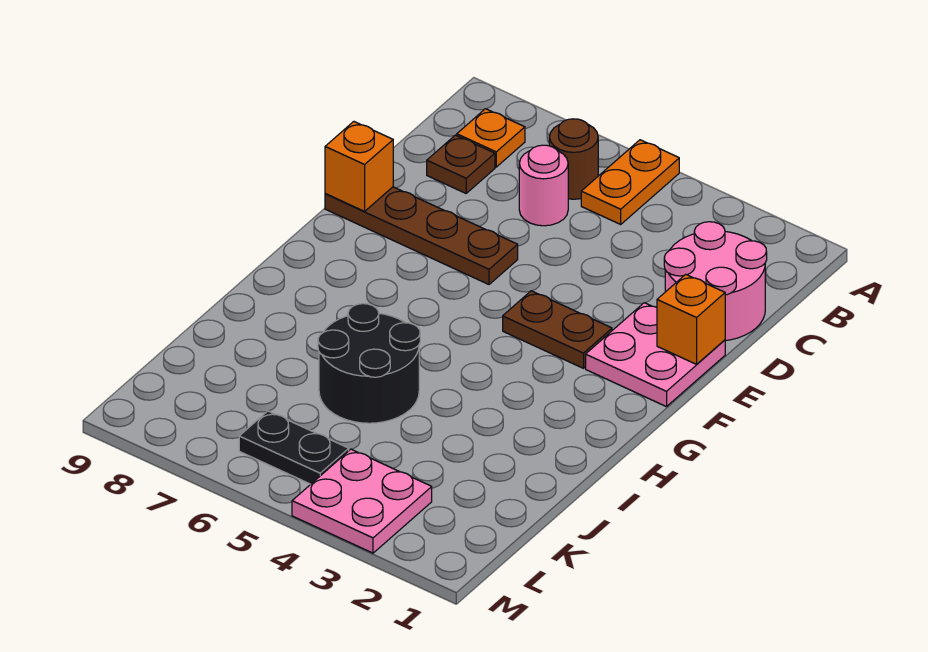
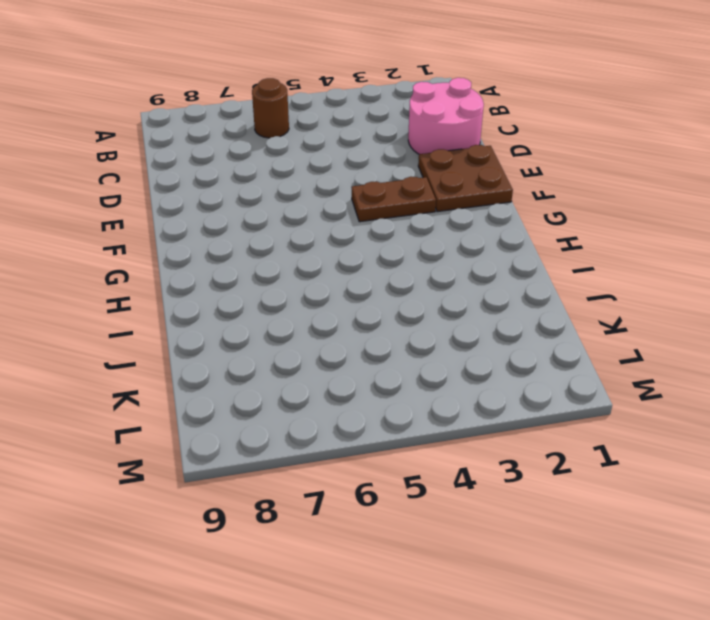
brown 2x2 plate [418,145,513,212] -> pink 2x2 plate [586,303,725,407]
none -> orange 1x2 plate [581,140,679,224]
none -> orange 1x1 plate [457,109,525,167]
none -> pink 1x1 round brick [519,145,568,226]

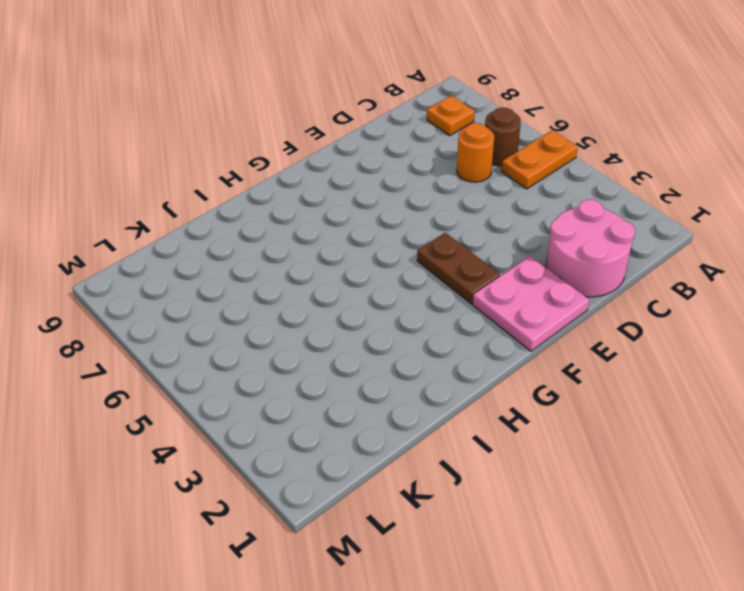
orange 1x1 round brick [457,123,494,182] -> pink 1x1 round brick [519,145,568,226]
none -> brown 1x1 plate [427,135,495,193]
none -> brown 1x4 plate [325,187,518,284]
none -> black 2x2 round brick [318,304,420,423]

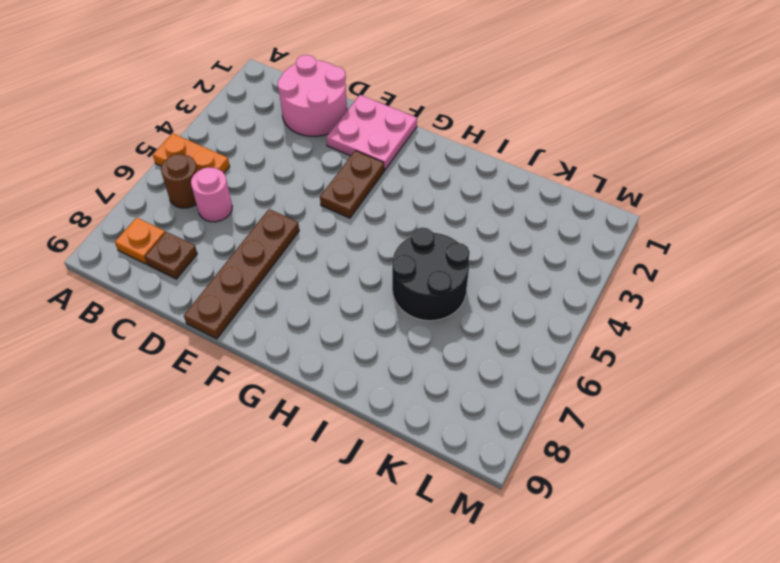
none -> pink 2x2 plate [292,449,432,553]
none -> black 1x2 plate [239,411,349,484]
none -> orange 1x1 brick [657,274,725,364]

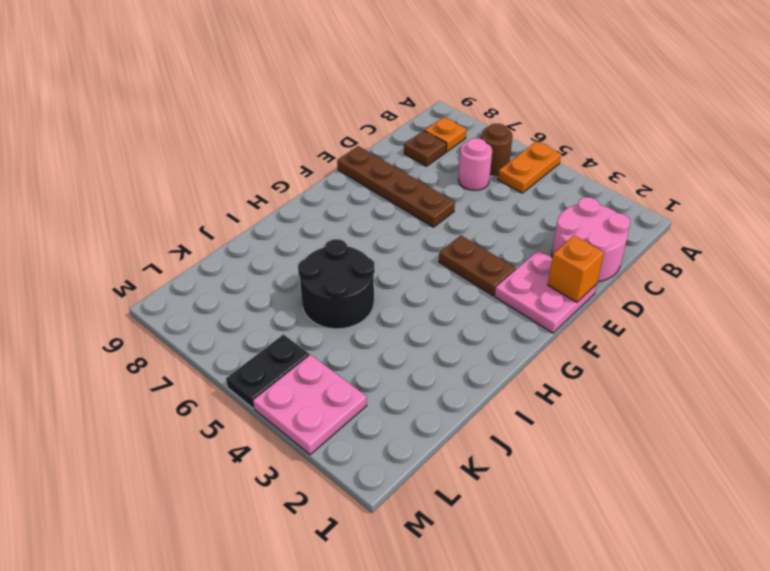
black 1x2 plate [226,335,309,408] -> black 1x2 plate turned to [239,411,349,484]
none -> orange 1x1 brick [325,122,393,211]

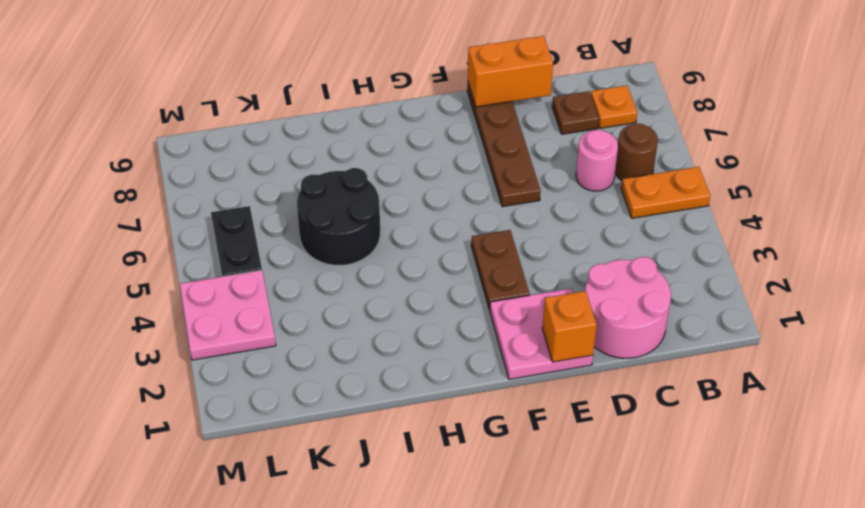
orange 1x2 brick [468,36,553,107] -> orange 1x1 brick [325,122,393,211]

